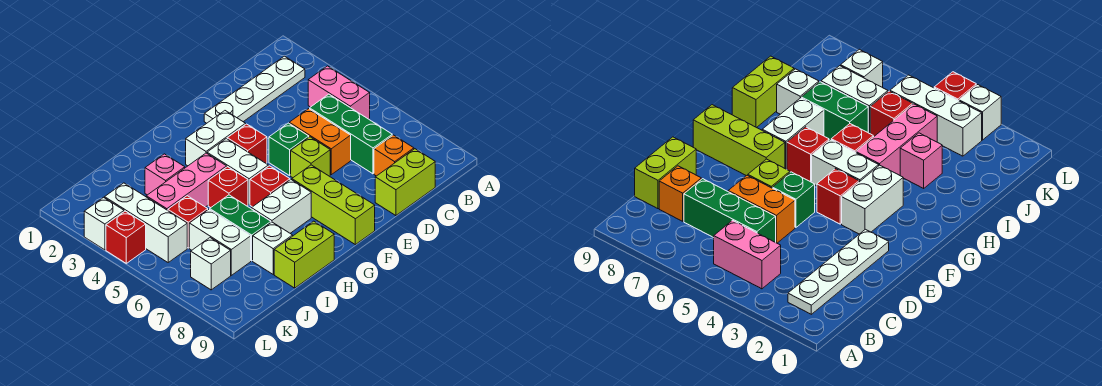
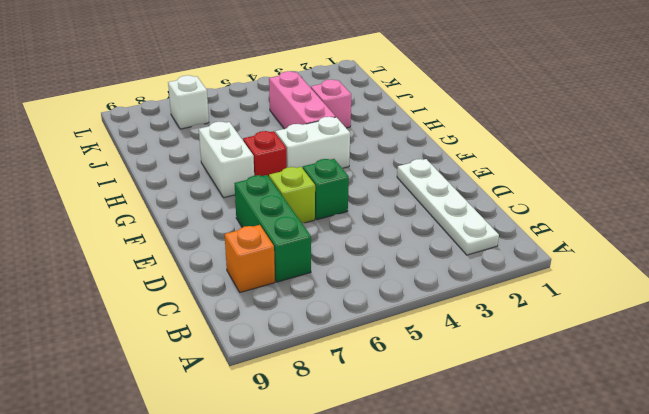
green 1x3 brick [234,175,311,282] -> green 1x3 brick turned to [310,94,392,174]
none -> pink 1x2 brick [308,66,370,119]
none -> lime 1x2 brick [375,149,435,216]
none -> orange 1x2 brick [289,109,351,175]

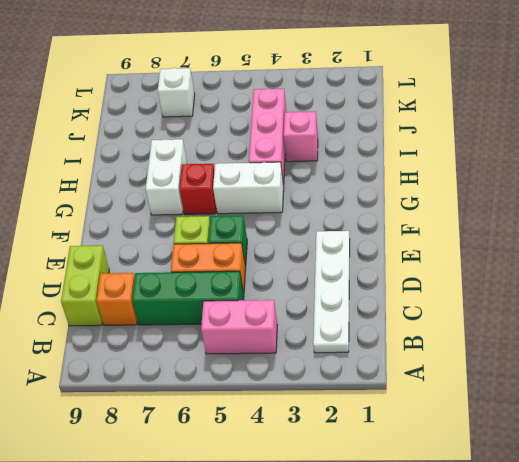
none -> white 1x2 brick [186,111,246,166]
none -> red 1x1 brick [227,124,267,163]
none -> lime 1x3 brick [292,165,375,245]

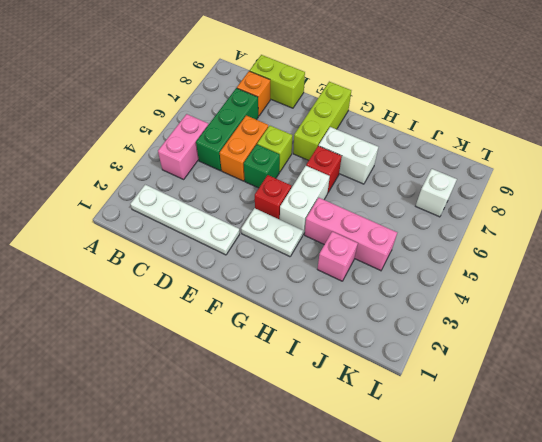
white 1x2 plate [241,208,303,257] -> white 1x2 brick [186,111,246,166]
none -> red 1x1 brick [208,167,248,208]
none -> lime 1x2 brick [274,221,334,288]
none -> green 1x2 brick [210,195,271,261]

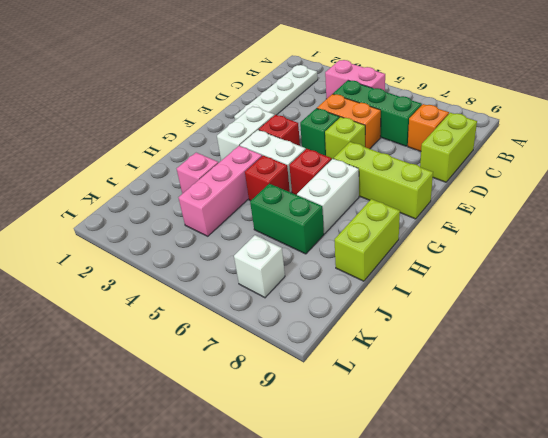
none -> white 1x1 brick [253,222,293,274]
none -> red 1x1 brick [168,196,208,248]
none -> white 1x2 brick [189,209,251,275]

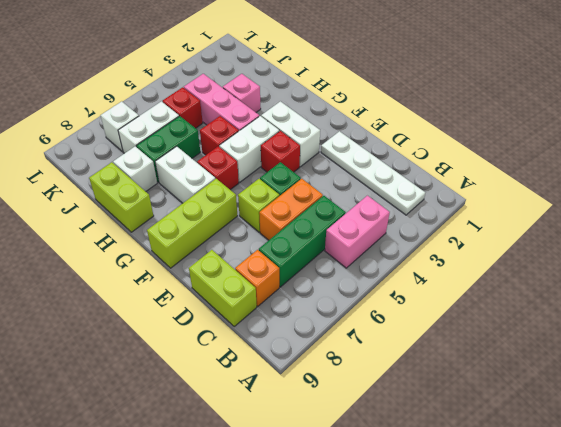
none -> white 1x3 brick [105,183,187,262]
none -> white 1x1 brick [84,197,124,250]
none -> red 1x1 brick [106,211,146,263]

